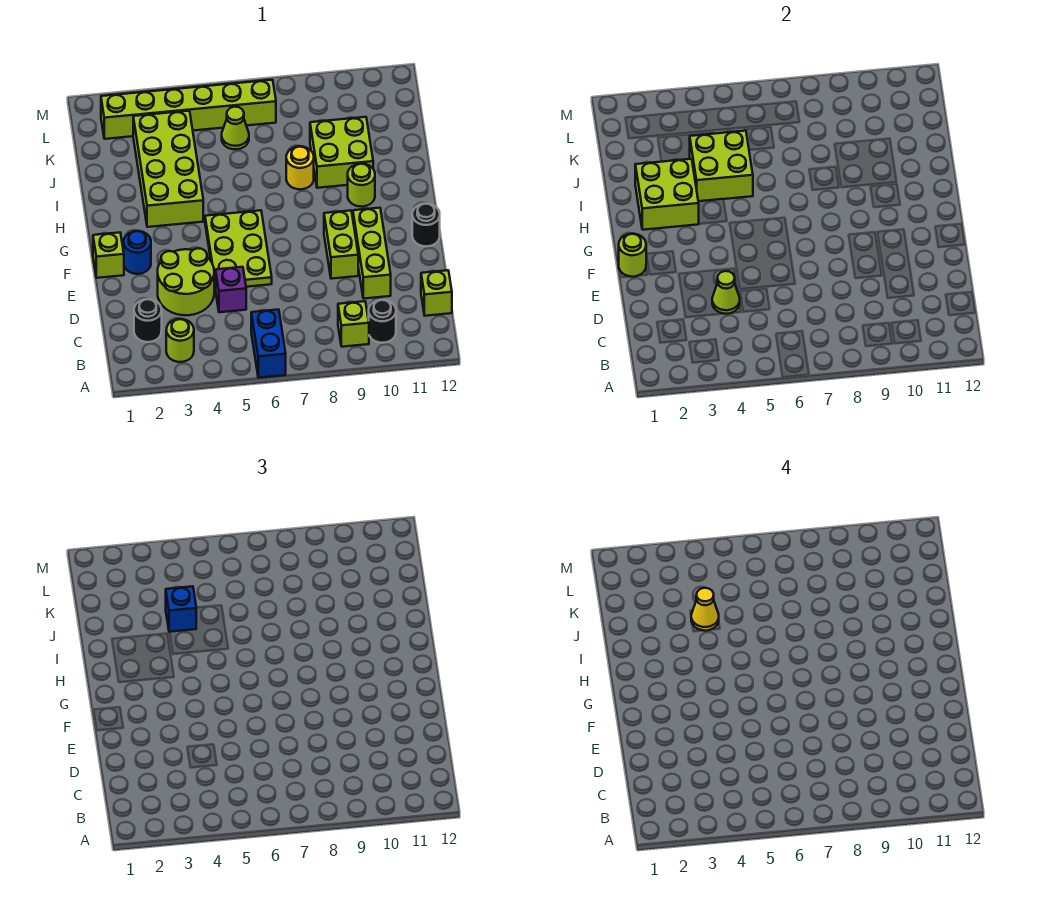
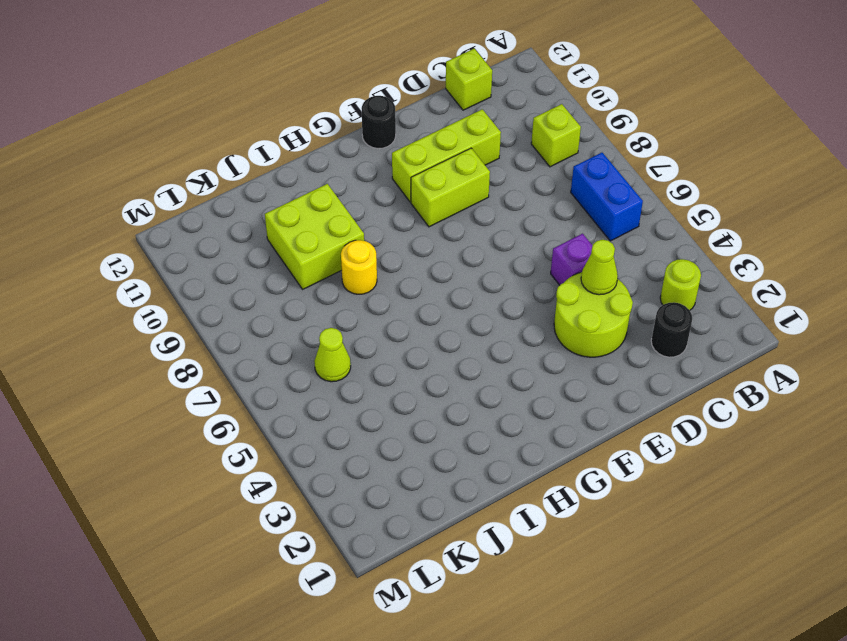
blue 1x2 brick [571,153,643,241] -> blue 1x2 brick turned to [251,310,286,378]
none -> black 1x1 round brick [369,300,396,343]
none -> lime 2x3 plate [205,210,272,289]
none -> lime 1x1 brick [93,233,124,278]

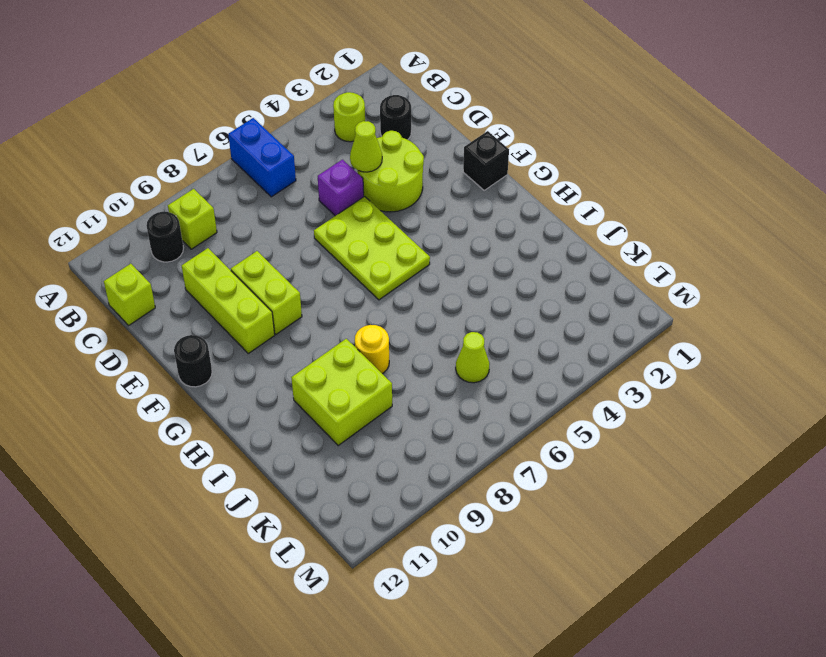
black 1x1 brick [463,131,509,190] -> lime 1x1 brick [93,233,124,278]
none -> blue 1x1 round brick [124,231,151,274]
none -> lime 2x4 brick [133,111,203,227]
none -> lime 1x1 round brick [348,164,375,207]

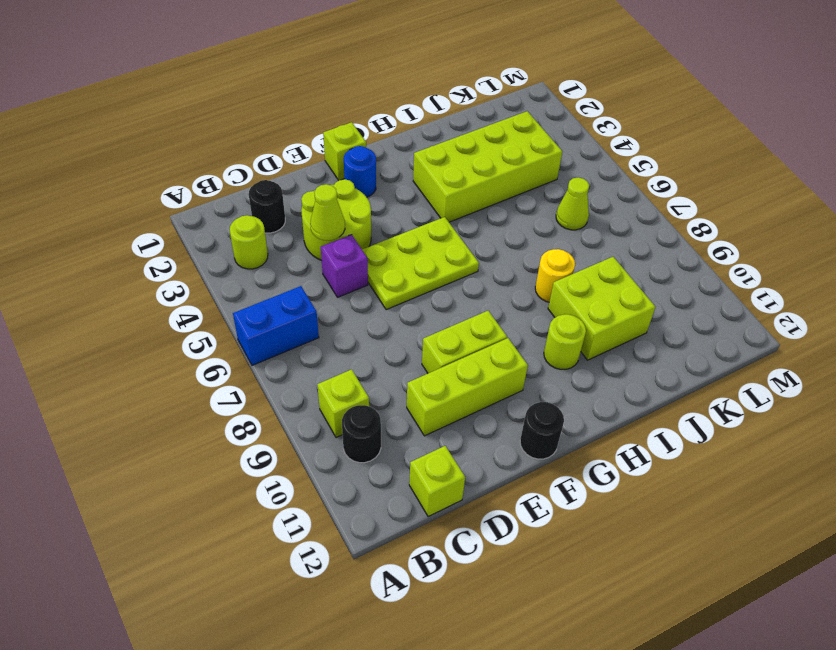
none -> lime 1x6 brick [101,80,276,139]
none -> lime 1x1 round brick [618,234,646,277]
none -> lime 2x2 brick [635,159,699,230]

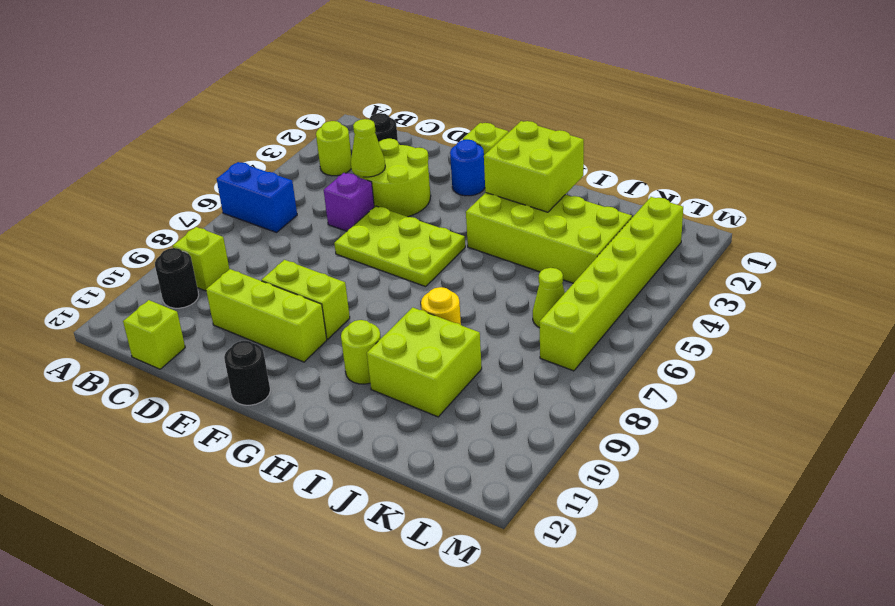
none -> lime 1x1 round brick [618,234,646,277]
none -> lime 2x2 brick [690,131,753,201]
none -> blue 1x1 brick [166,586,196,632]

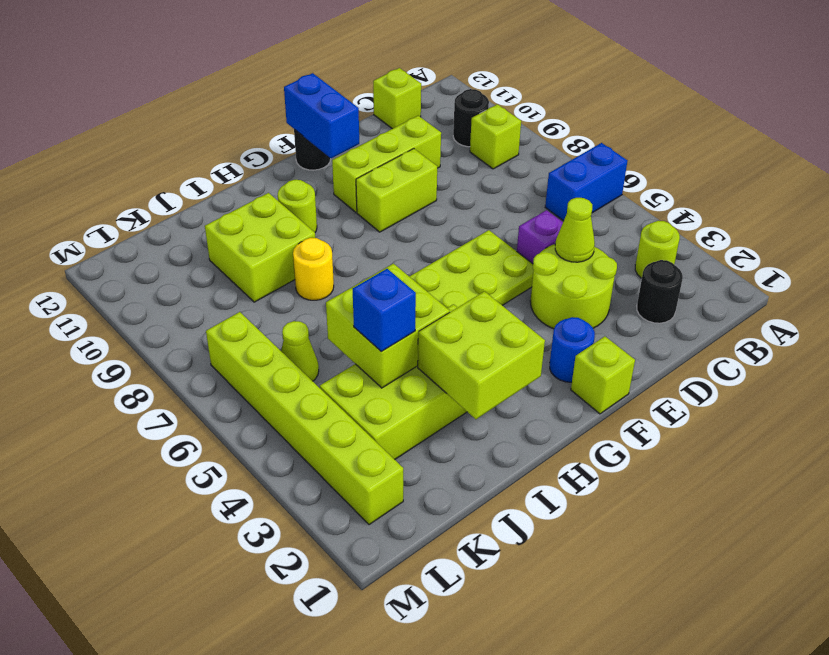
blue 1x2 brick [284,73,359,158] -> none
none -> lime 1x1 round brick [618,234,646,277]
none -> yellow 1x1 cone [691,588,719,631]

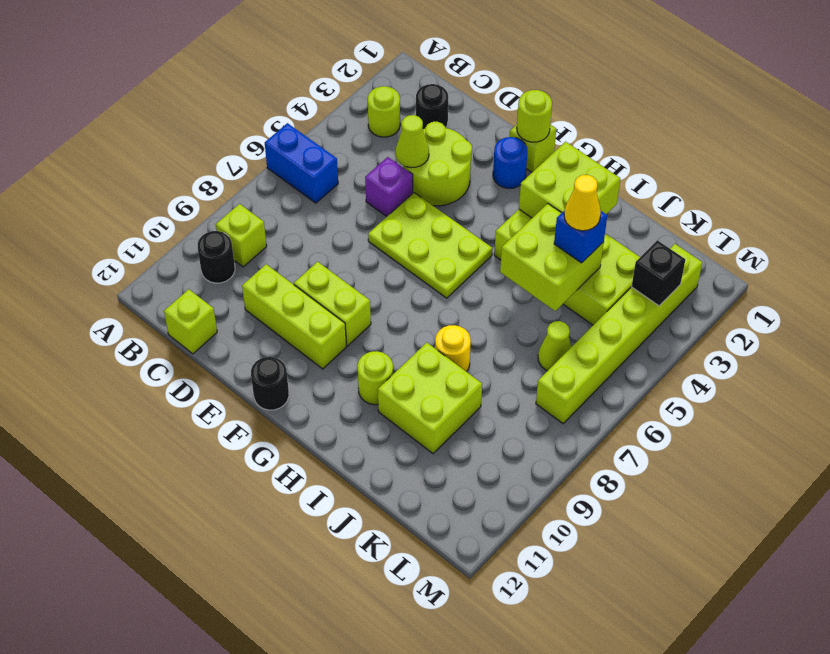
black 1x1 brick [632,240,685,306] -> none

